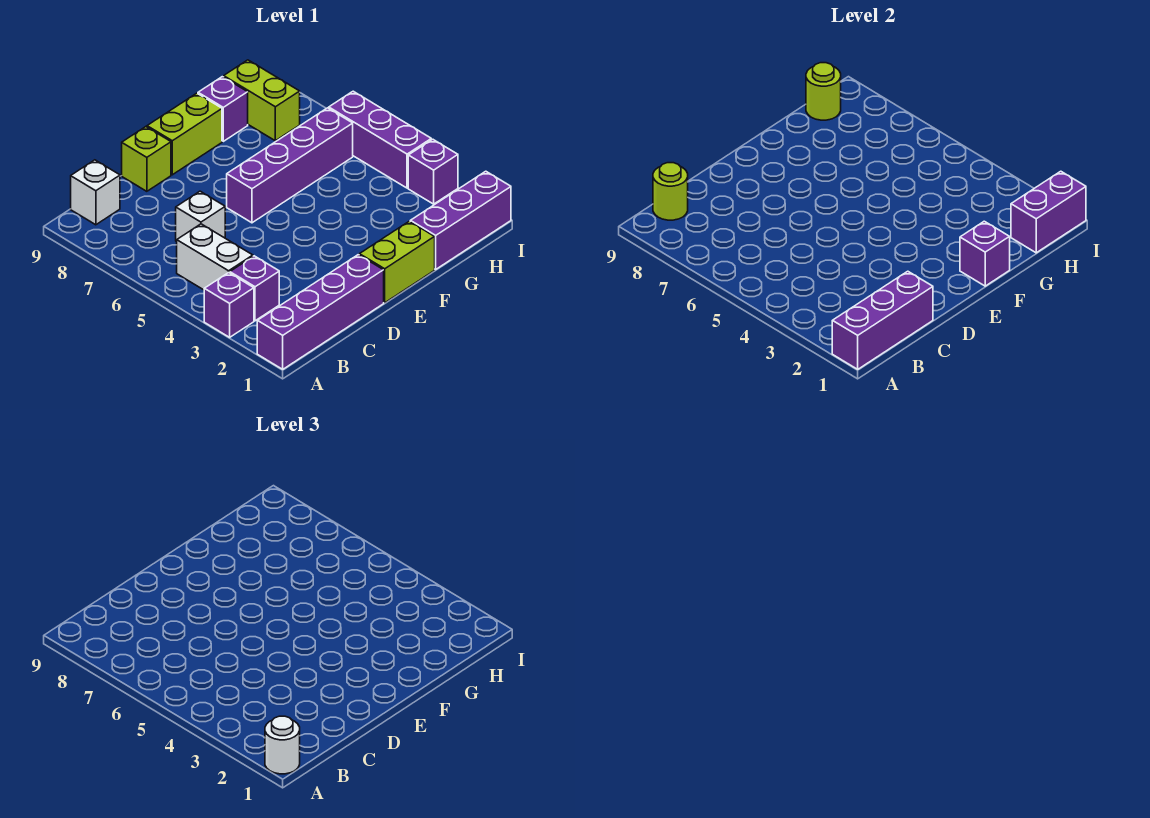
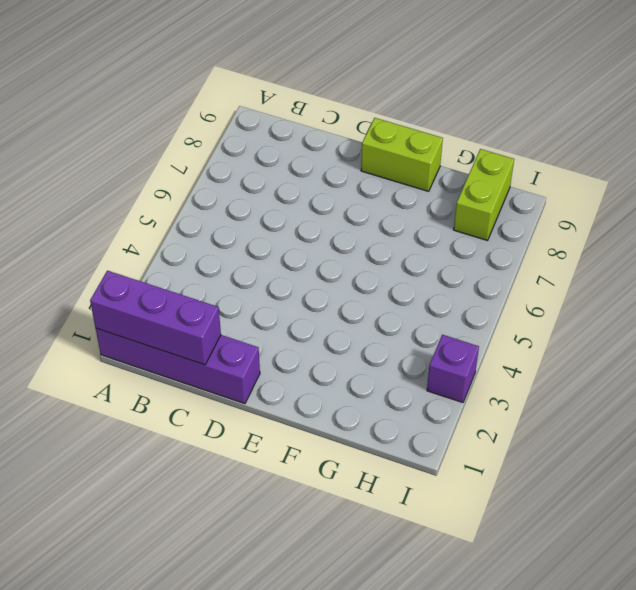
none -> purple 1x1 brick [204,273,254,337]
none -> purple 1x1 brick [230,256,279,321]
none -> white 1x2 brick [177,224,253,290]

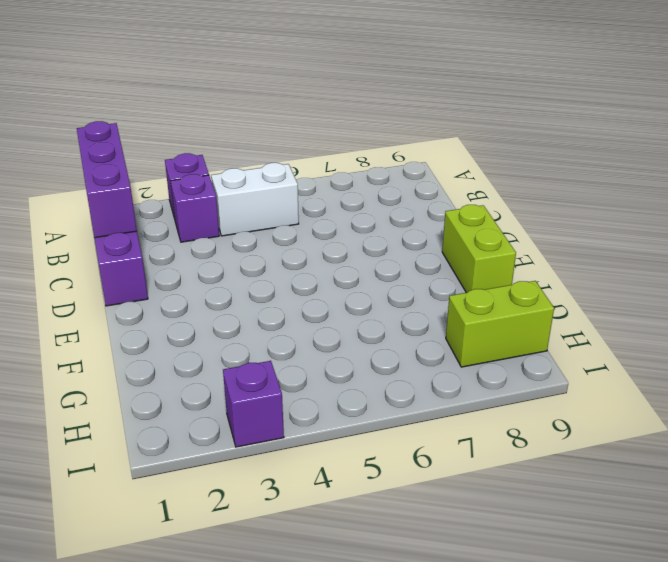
none -> white 1x1 brick [71,160,120,225]
none -> white 1x1 brick [176,191,225,242]
none -> lime 1x1 brick [122,127,171,191]

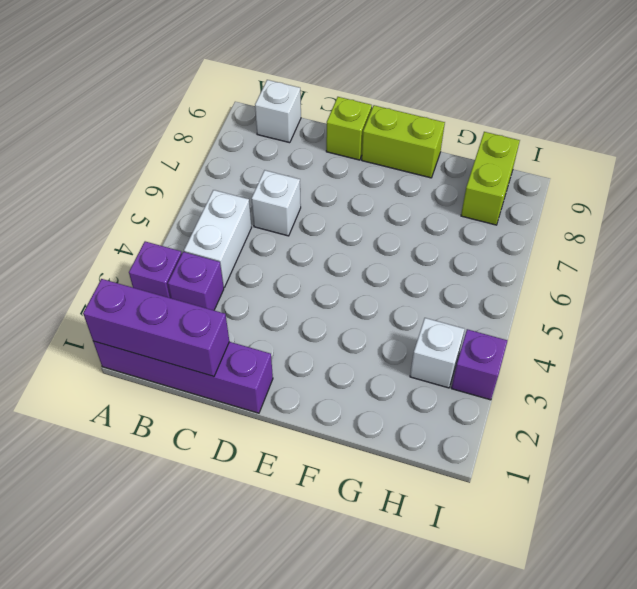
white 1x1 brick [410,318,465,388] -> none
none -> lime 1x2 brick [359,221,435,303]
none -> purple 1x4 brick [227,108,353,223]
none -> purple 1x3 brick [410,171,511,269]

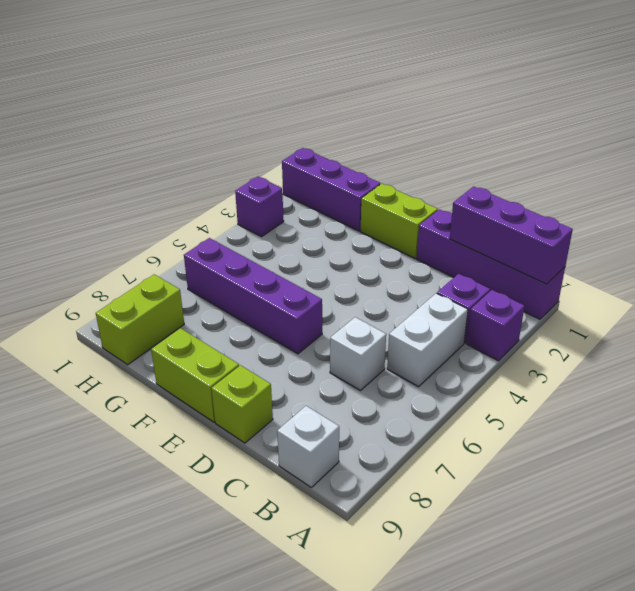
none -> purple 1x1 brick [198,77,248,141]
none -> purple 1x3 brick [329,91,431,188]
none -> lime 1x1 round brick [653,163,688,220]

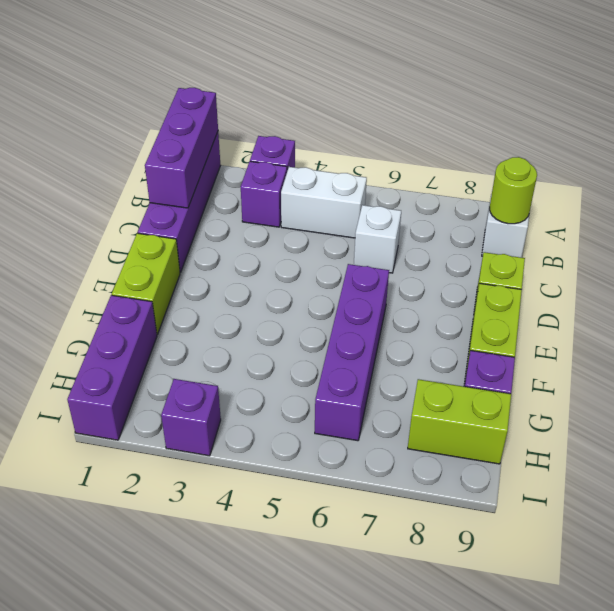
none -> purple 1x3 brick [329,91,431,188]
none -> purple 1x1 brick [960,221,1010,286]
none -> purple 1x2 brick [1011,171,1086,253]

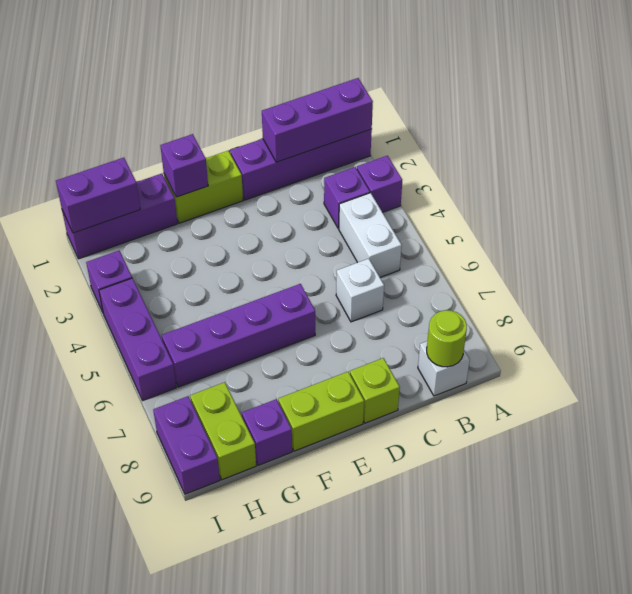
purple 1x2 brick [153,396,220,494] -> none
none -> lime 1x1 round brick [806,63,841,120]
none -> white 1x1 round brick [265,716,300,774]

